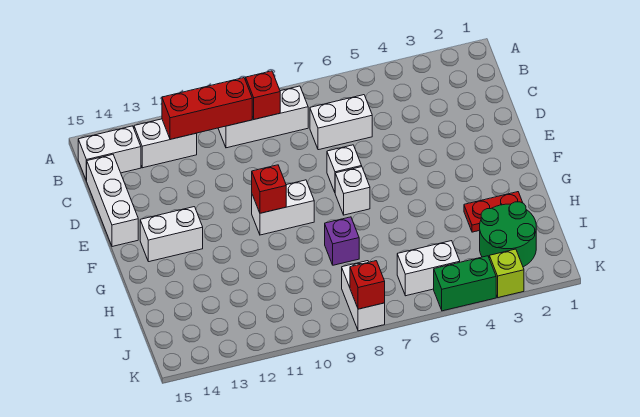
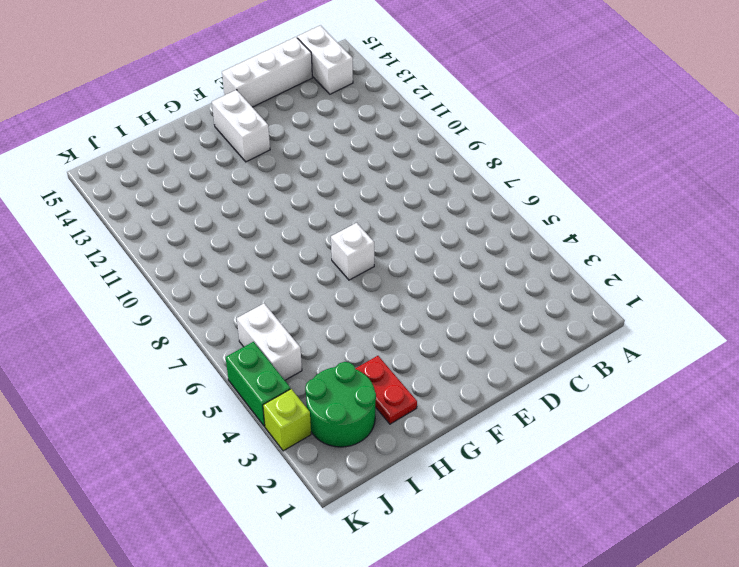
none -> white 1x3 brick [218,86,308,148]
none -> white 1x2 brick [134,119,197,168]
none -> white 1x2 brick [310,95,372,150]

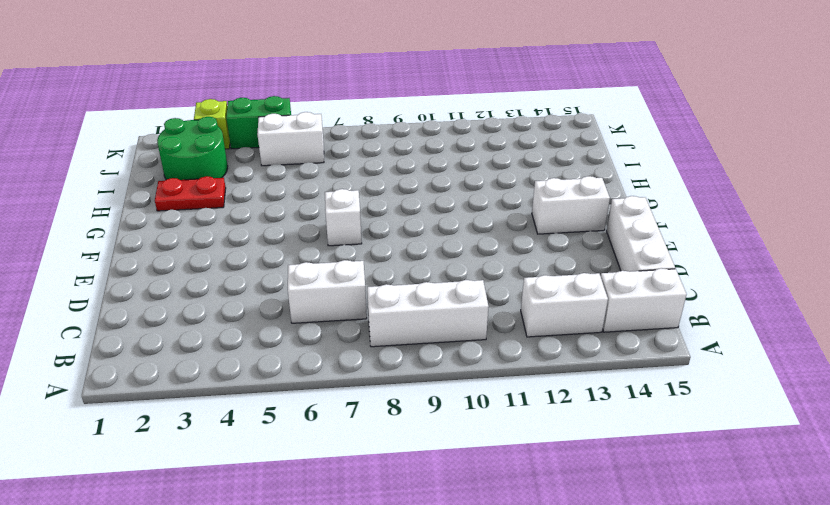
none -> white 1x1 brick [327,145,362,192]
none -> white 1x2 brick [252,180,314,235]
none -> purple 1x1 brick [325,217,359,265]

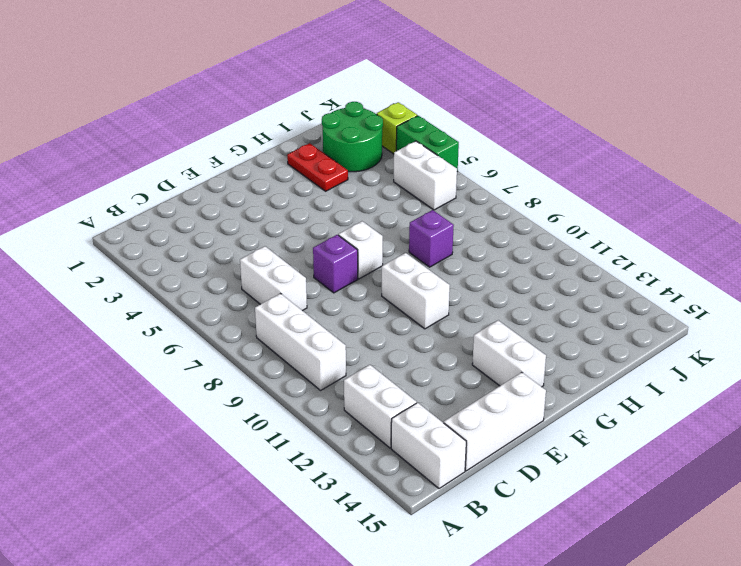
purple 1x1 brick [313,235,358,293] -> white 1x1 brick [327,145,362,192]
none -> white 1x2 brick [342,261,385,331]
none -> red 1x1 brick [246,71,280,119]
none -> red 1x3 brick [162,78,252,139]

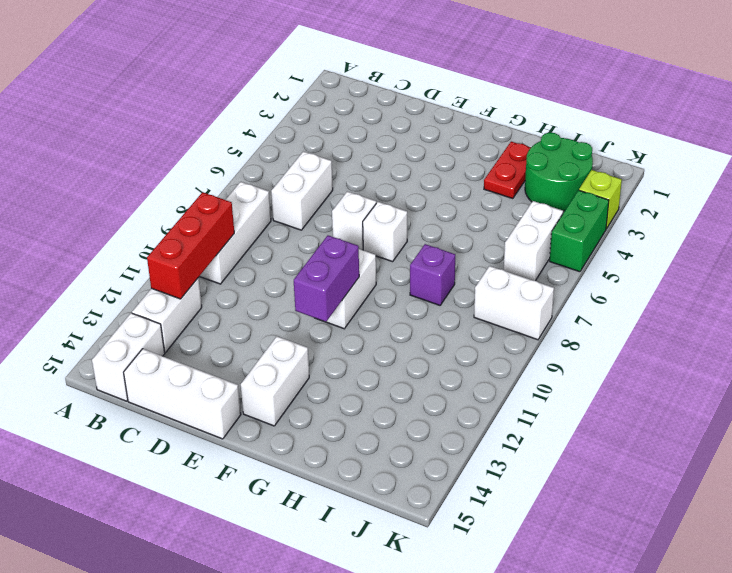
purple 1x2 brick [294,235,359,322] -> red 1x1 brick [252,165,286,213]
none -> red 1x1 brick [246,71,280,119]
none -> red 1x1 brick [350,261,385,309]

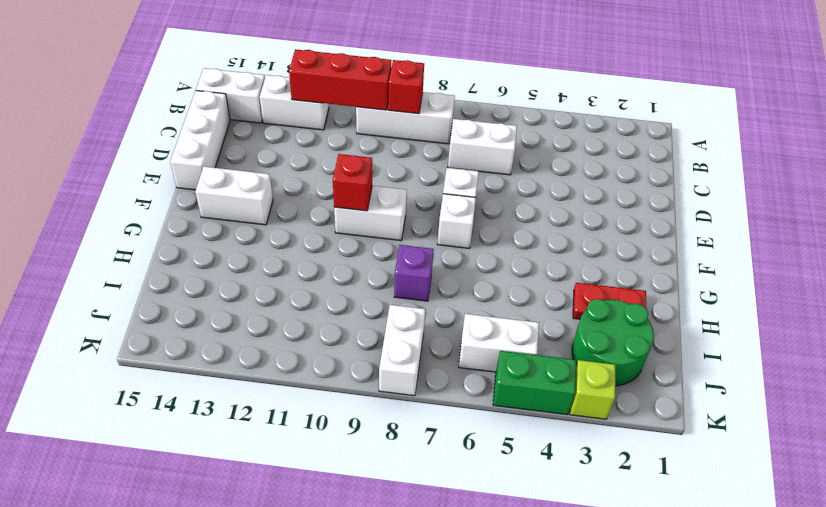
none -> red 1x1 brick [350,261,385,309]

